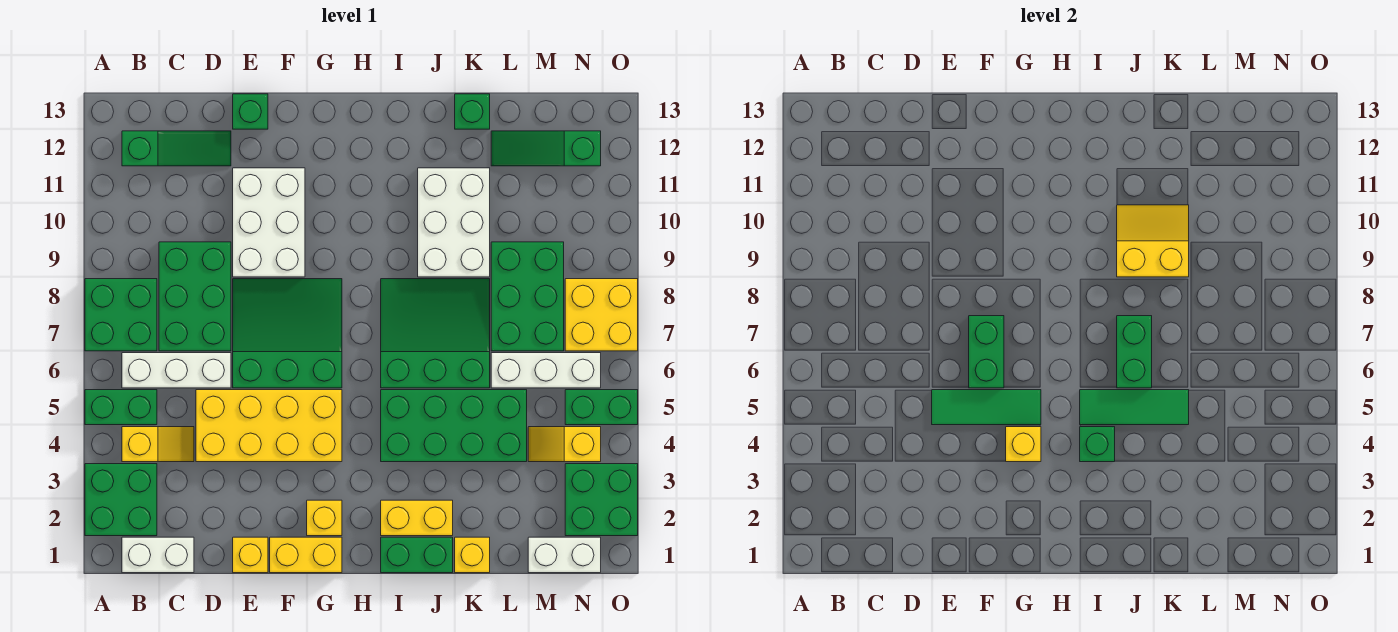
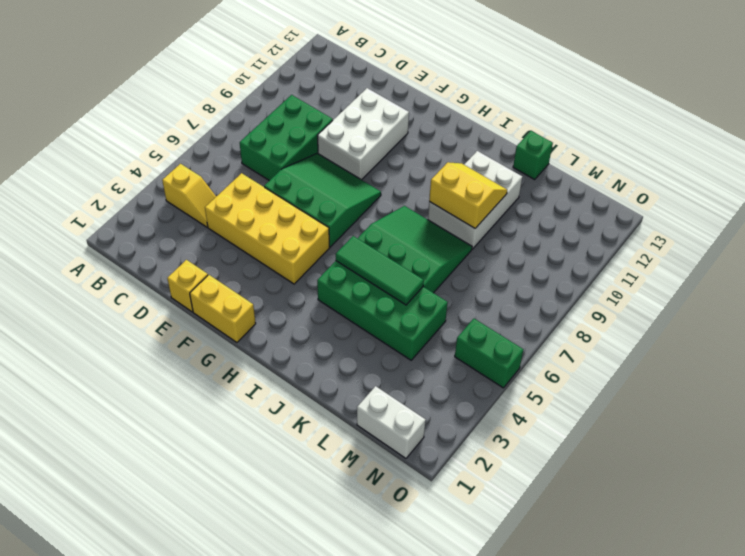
none -> green 2x2 brick [85,464,157,536]
none -> green 1x2 brick [85,390,157,425]
none -> green 2x2 brick [85,279,157,351]
none -> white 1x2 brick [122,537,194,573]

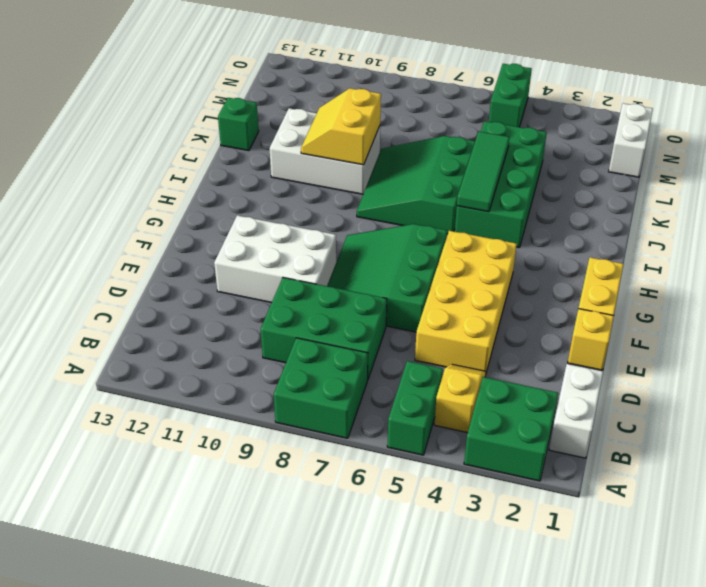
none -> white 1x3 brick [122,353,231,388]
none -> green 1x3 slope [122,131,231,166]
none -> green 1x1 brick [233,94,268,129]
none -> yellow 1x1 brick [307,500,342,536]

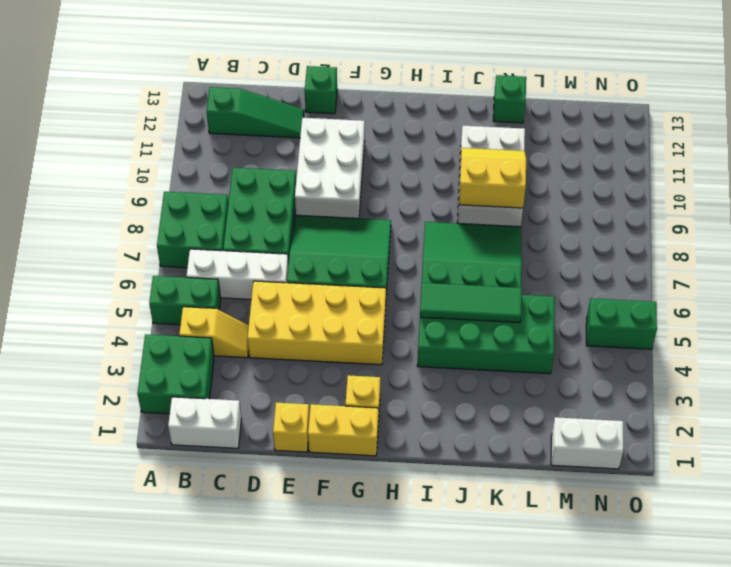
none -> green 1x2 brick [381,537,453,573]
none -> yellow 1x2 brick [381,500,453,536]
none -> yellow 1x1 brick [455,537,490,573]
none -> white 1x3 brick [491,353,601,388]

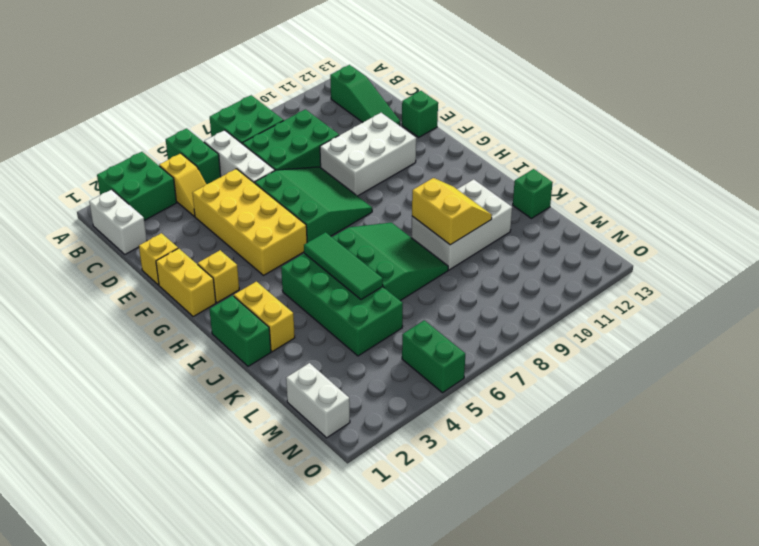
none -> yellow 1x1 brick [455,537,490,573]
none -> white 1x3 brick [491,353,601,388]
none -> green 2x3 brick [491,242,564,351]
none -> green 1x3 slope [491,131,601,166]

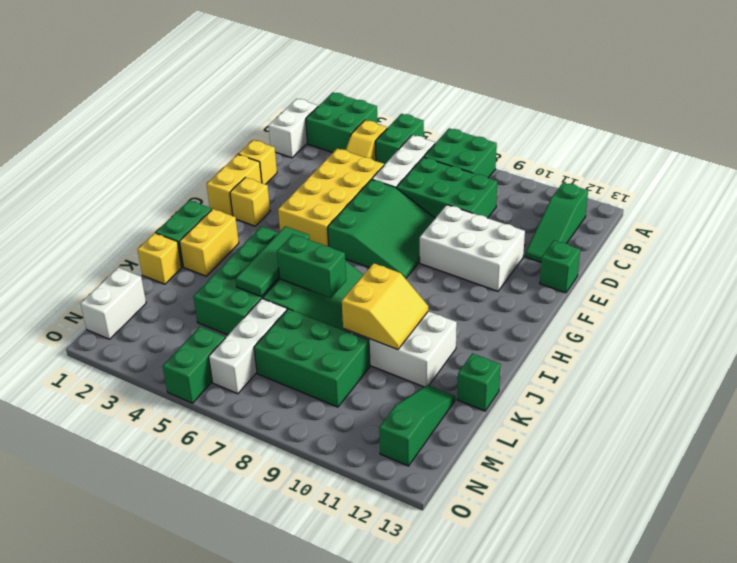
none -> yellow 1x2 slope [528,427,601,462]
none -> green 2x2 brick [565,464,638,536]
none -> yellow 2x2 brick [565,279,638,351]
none -> green 1x3 tile [932,390,1041,425]

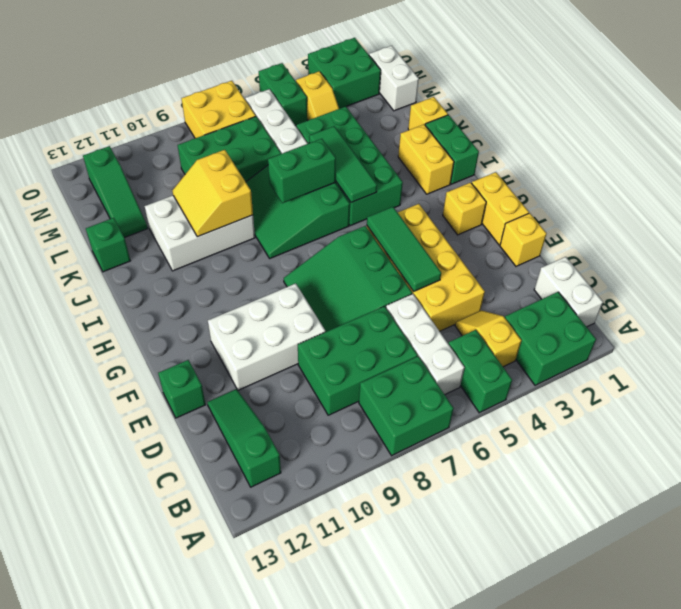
none -> green 1x2 brick [969,316,1004,388]
none -> yellow 1x1 brick [1006,427,1041,462]
none -> green 1x1 brick [1080,427,1115,462]

